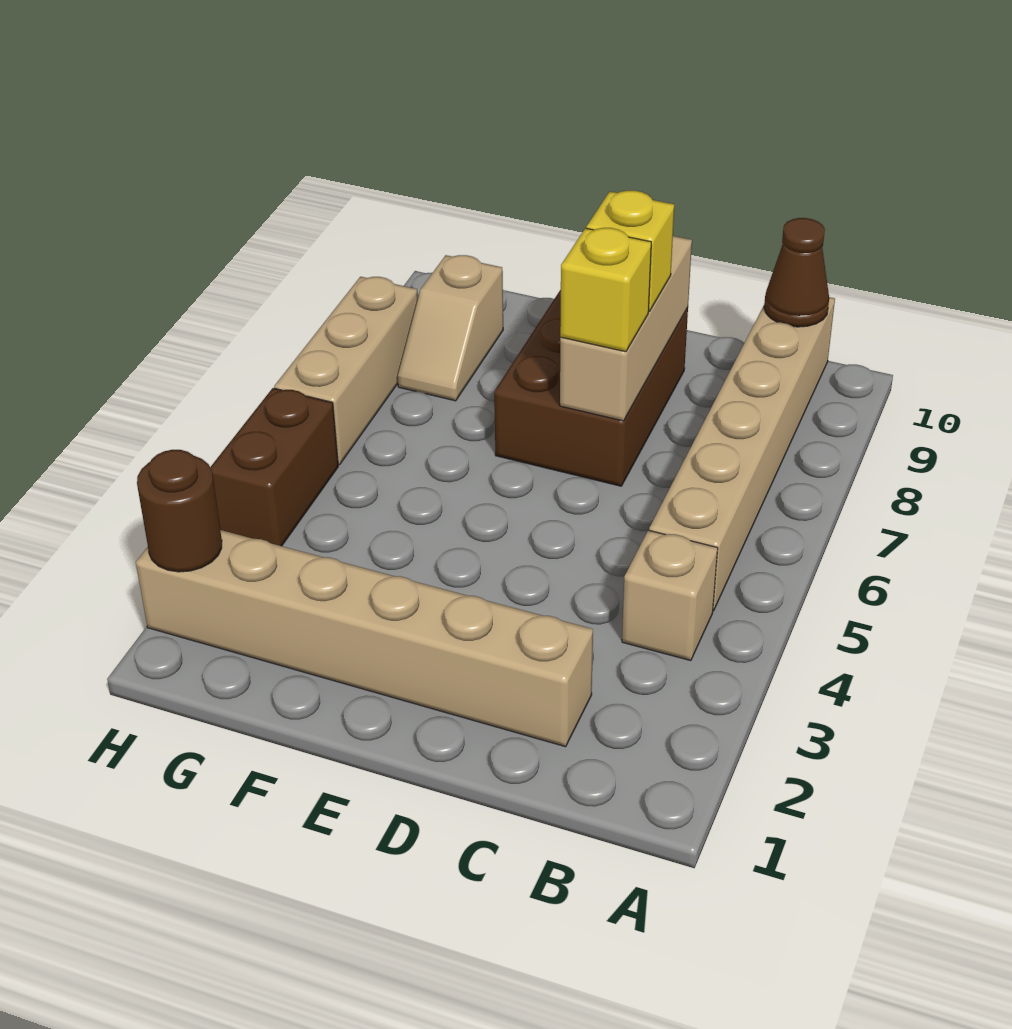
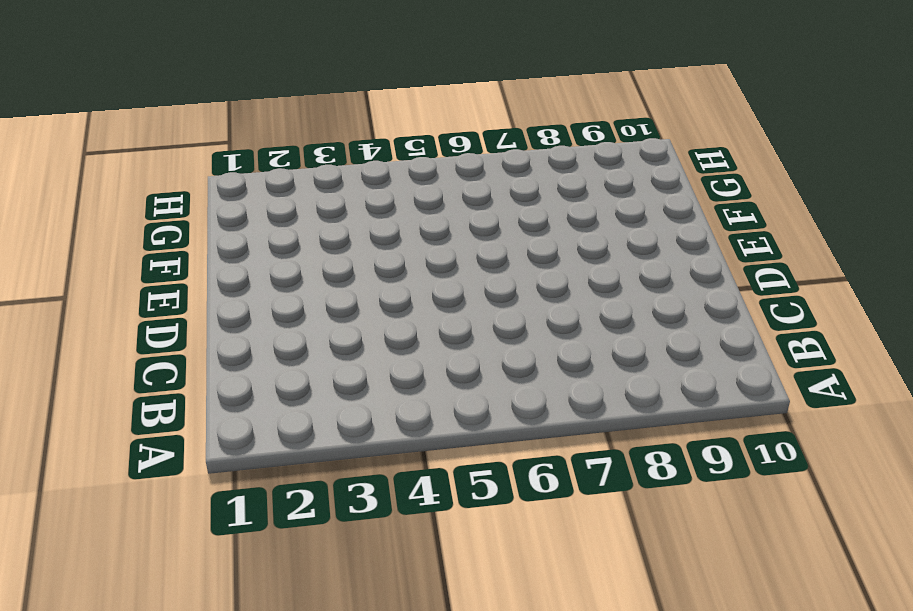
none -> tan 1x1 brick [622,530,718,661]
none -> tan 1x6 brick [649,297,835,611]
none -> tan 1x6 brick [136,530,593,747]

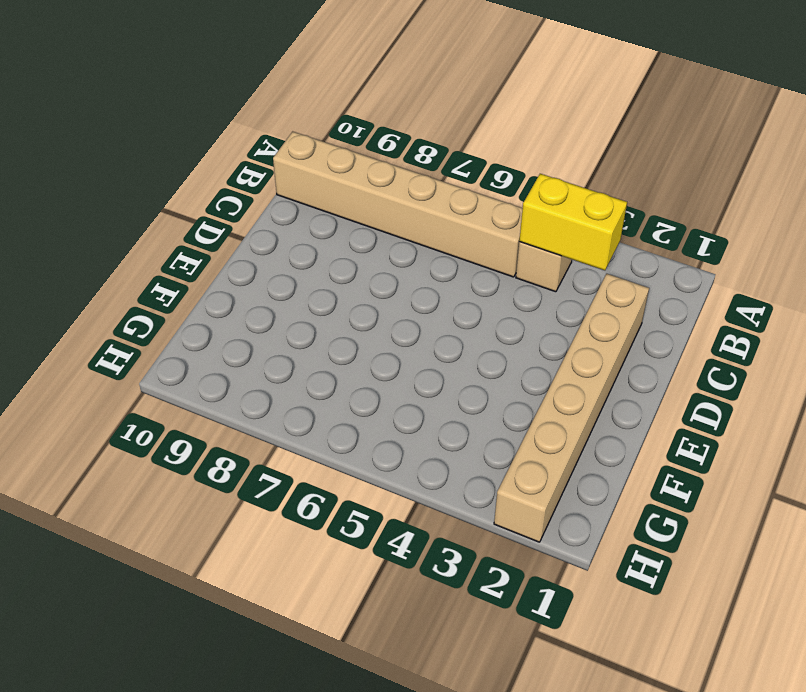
yellow 1x2 brick [519,174,627,270] -> none
none -> brown 2x3 brick [494,290,688,486]
none -> tan 1x2 slope [398,255,503,401]
none -> brown 1x2 brick [210,388,338,546]

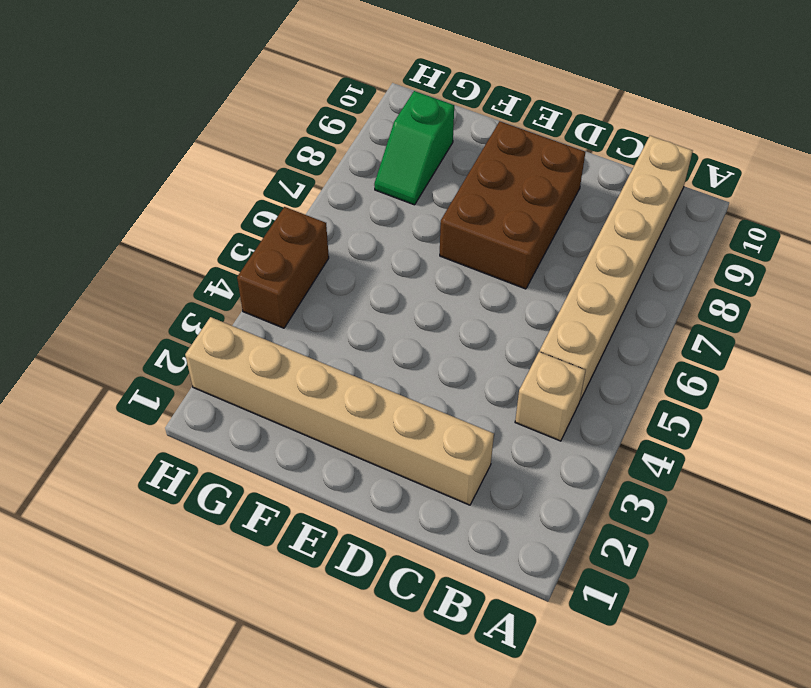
green 1x2 slope [374,91,454,205] -> tan 1x2 slope [398,255,503,401]
none -> tan 1x3 brick [274,277,418,465]
none -> brown 1x1 cone [764,218,829,327]
none -> tan 1x3 brick [560,236,692,421]

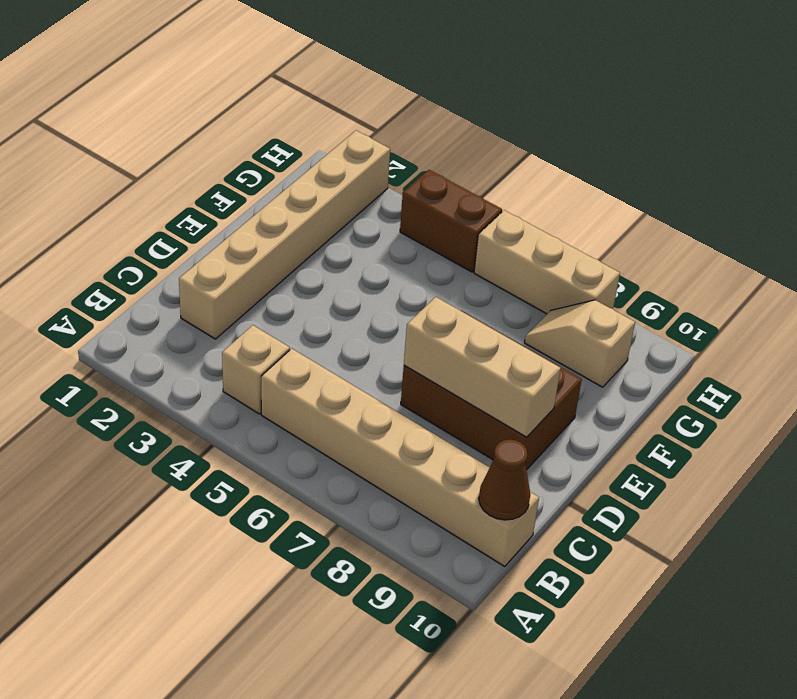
none -> brown 1x1 round brick [137,450,222,572]
none -> yellow 1x1 brick [560,228,651,352]
none -> yellow 1x1 brick [586,191,674,312]

